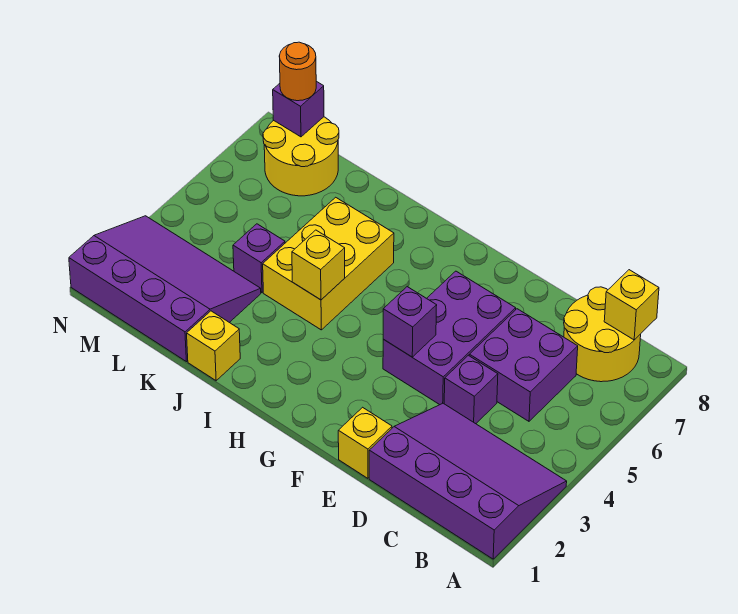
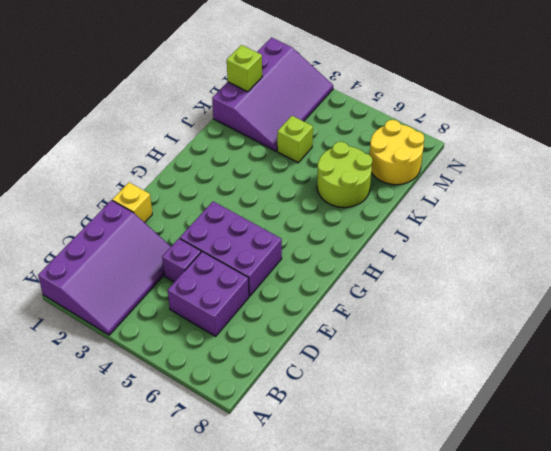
lime 2x2 round brick [317,142,372,208] -> yellow 2x3 brick [263,197,394,330]
lime 1x1 brick [277,116,313,163] -> purple 1x1 brick [233,224,285,292]
lime 1x1 brick [227,45,262,92] -> none
none -> yellow 2x2 round brick [564,287,641,382]
none -> yellow 1x1 brick [187,311,240,381]
none -> yellow 1x1 brick [604,270,659,340]

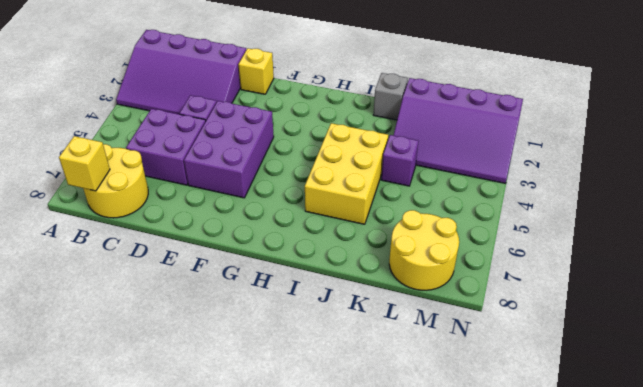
grey 1x1 brick [374,73,408,120] -> yellow 1x1 brick [187,311,240,381]
none -> purple 1x1 brick [383,287,437,357]
none -> yellow 1x1 brick [292,230,345,300]
none -> purple 1x1 brick [273,81,324,137]

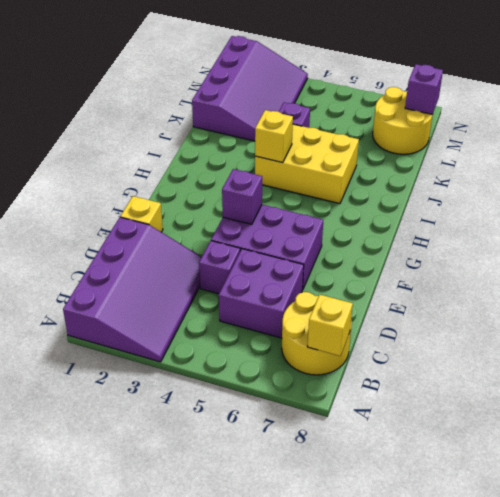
none -> yellow 1x1 brick [187,311,240,381]
none -> orange 1x1 round brick [279,42,316,101]

